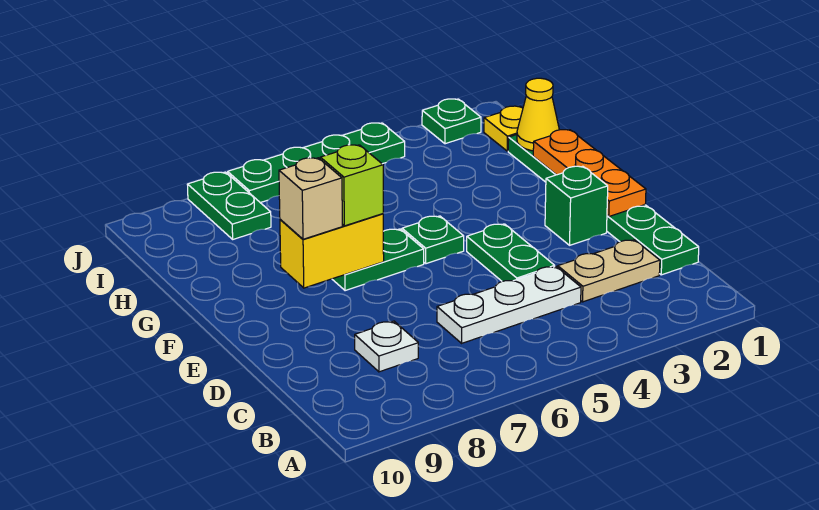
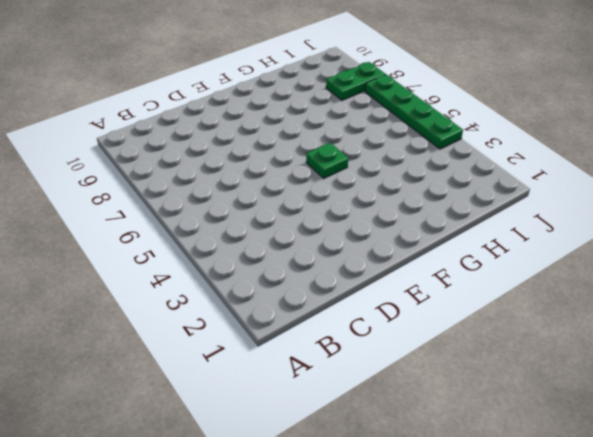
none -> green 1x6 plate [508,135,699,275]
none -> tan 1x2 plate [558,240,660,302]
none -> white 1x3 plate [437,267,581,343]

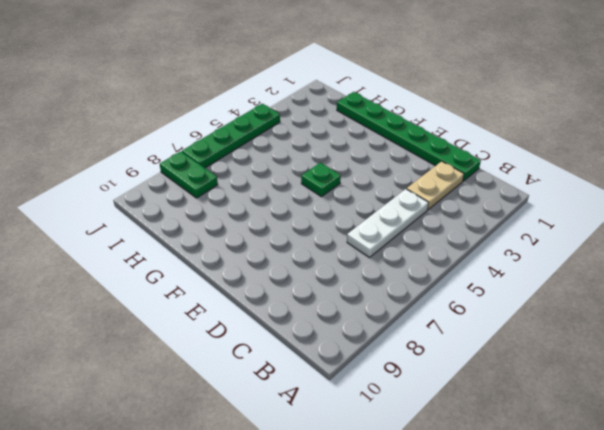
none -> white 1x1 plate [355,321,418,372]
none -> green 1x2 plate [467,224,555,281]
none -> green 1x1 brick [545,166,608,245]

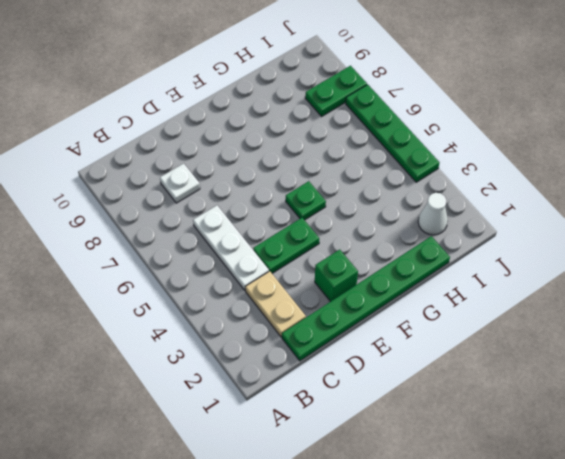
white 1x1 cone [418,193,448,235] -> none
none -> green 1x2 plate [332,229,424,291]
none -> yellow 1x1 plate [484,106,523,151]
none -> green 1x1 plate [422,99,481,144]

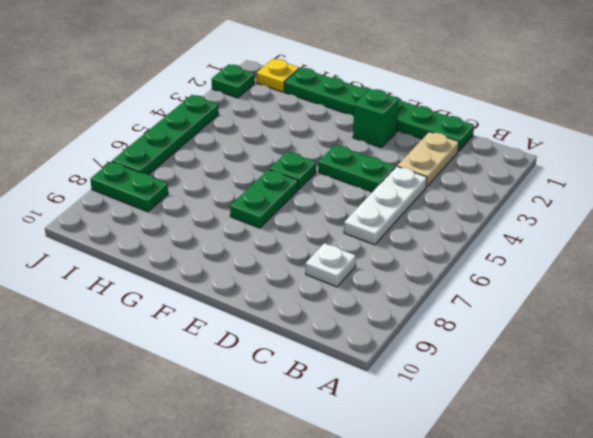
none -> orange 1x3 plate [533,130,646,216]
none -> yellow 1x2 brick [280,214,384,288]
none -> yellow 1x1 cone [517,78,559,151]

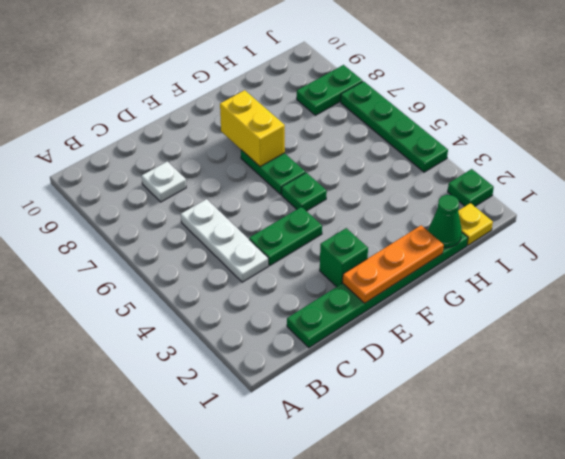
green 1x1 cone [429,195,462,248] -> yellow 1x1 cone [517,78,559,151]
none -> tan 1x2 plate [558,240,660,302]
none -> lime 1x1 brick [320,145,383,226]
none -> tan 1x1 brick [279,158,342,239]

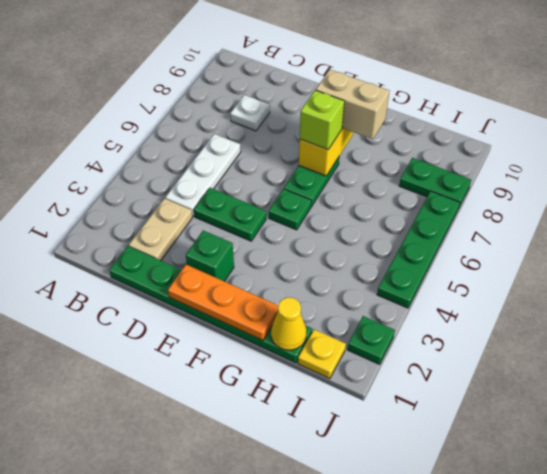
tan 1x2 brick [316,70,390,139] -> tan 1x1 brick [279,158,342,239]

